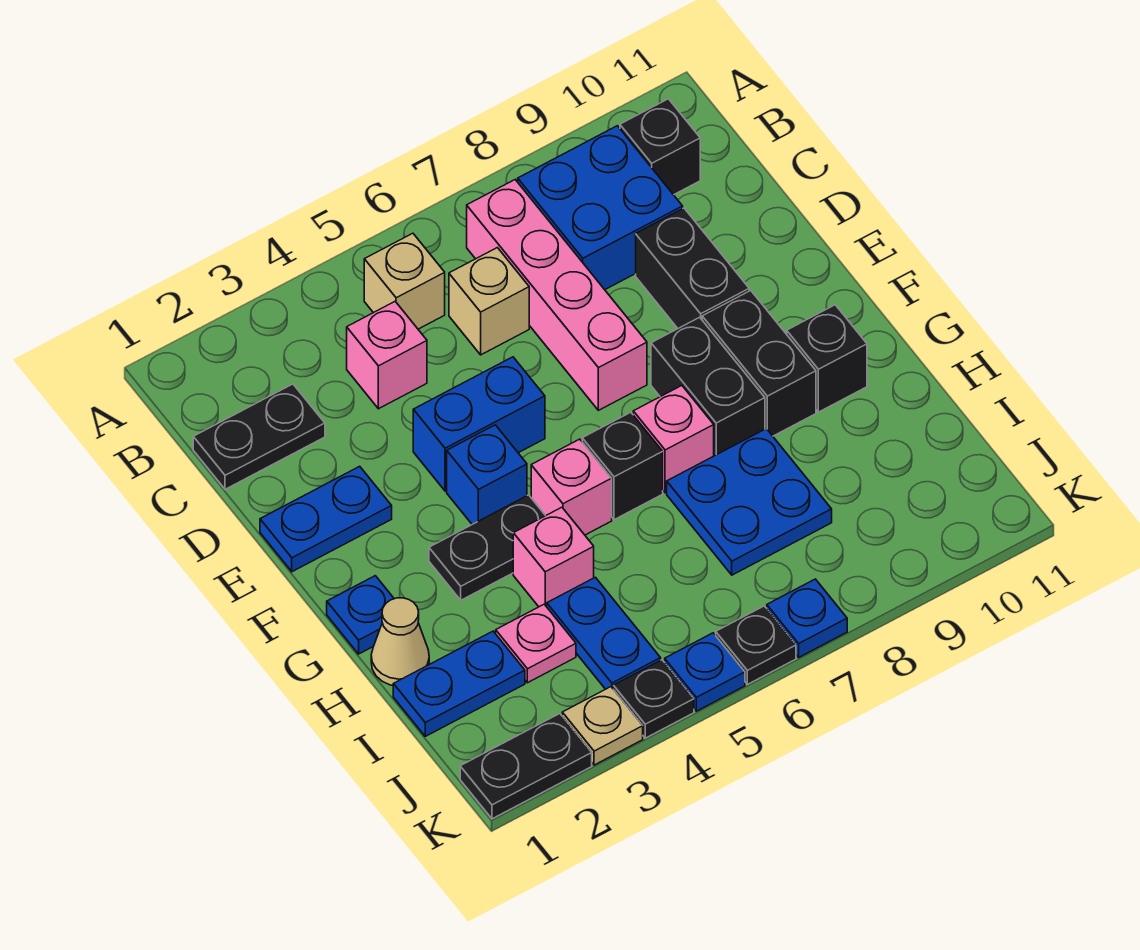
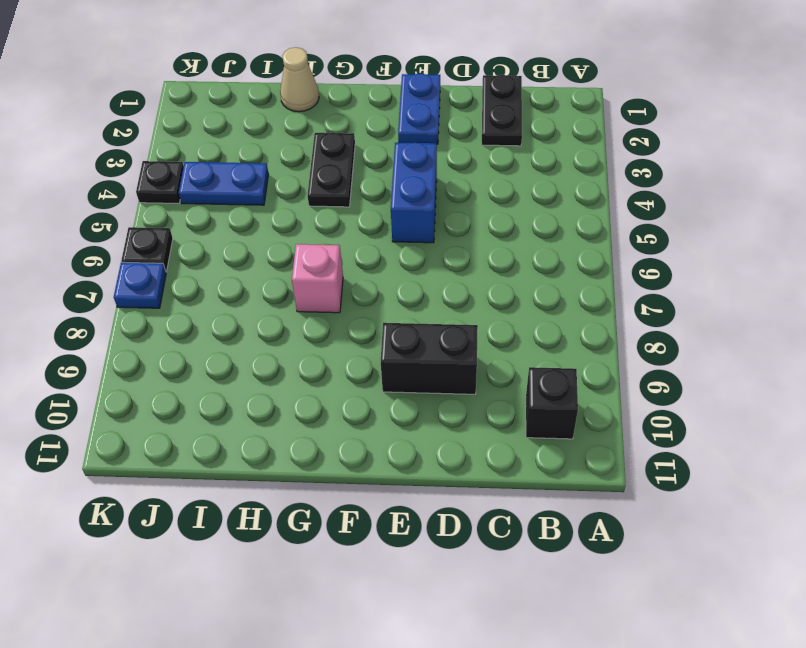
none -> tan 1x1 brick [364,233,445,329]
none -> pink 1x4 brick [467,180,647,410]
none -> blue 2x2 brick [518,126,683,290]
none -> pink 1x1 brick [347,302,427,409]

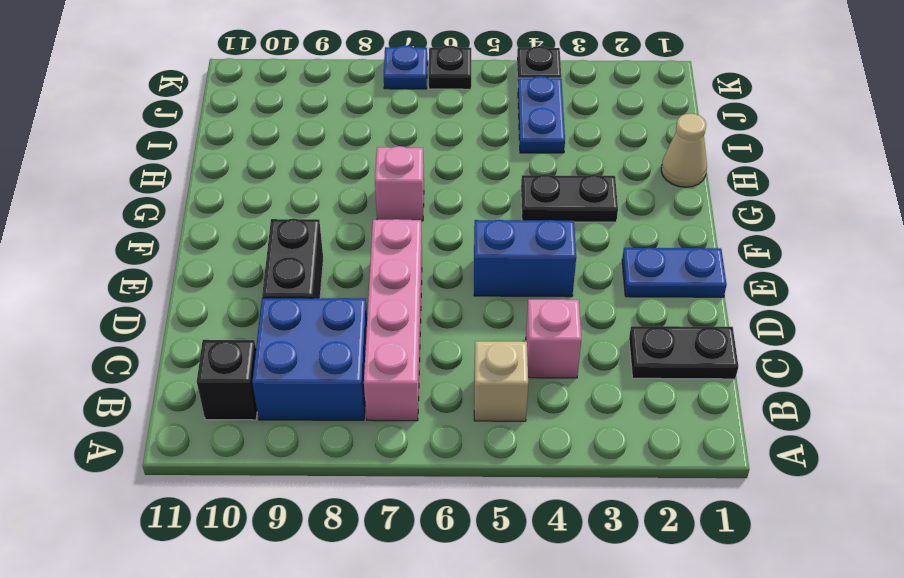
none -> tan 1x1 brick [449,248,529,355]
none -> blue 1x1 brick [447,425,527,524]
none -> black 1x2 brick [651,317,765,456]
none -> black 1x2 brick [702,291,816,436]

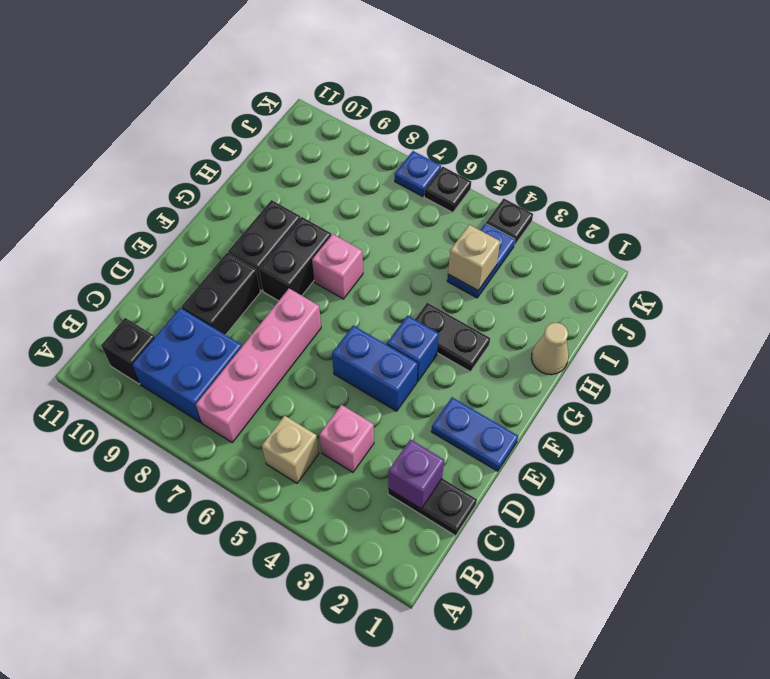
purple 1x1 brick [388,440,444,509] -> none
tan 1x1 brick [448,225,500,290] -> tan 1x1 brick moved to [449,248,529,355]
none -> blue 1x1 plate [327,576,394,654]
none -> pink 1x1 brick [531,439,612,535]
none -> black 1x1 brick [582,412,663,520]
none -> black 1x1 brick [787,305,867,412]

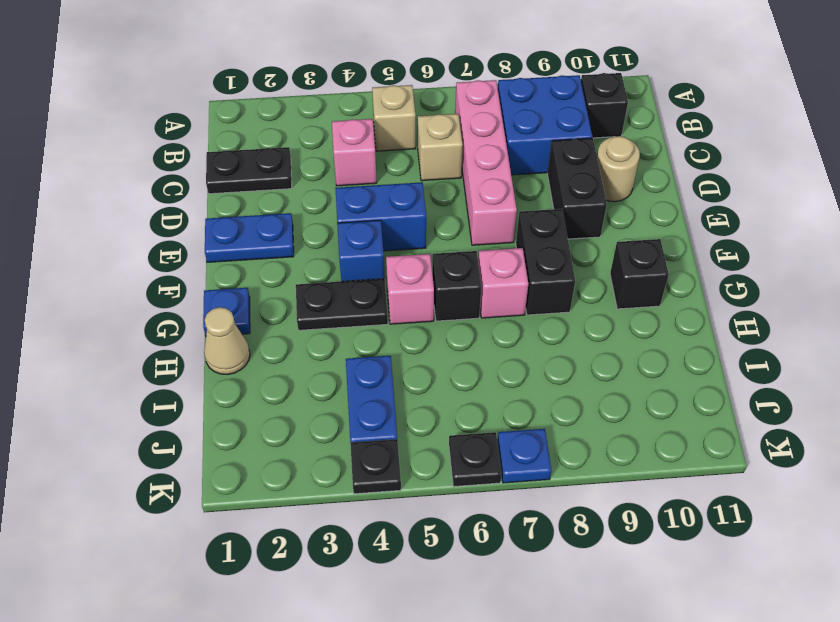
tan 1x1 round brick [597,136,640,202] -> none
none -> black 1x2 brick [702,291,816,436]
none -> pink 1x1 brick [513,507,594,607]
none -> blue 2x2 plate [667,429,832,575]
none -> blue 1x2 plate [393,631,525,736]

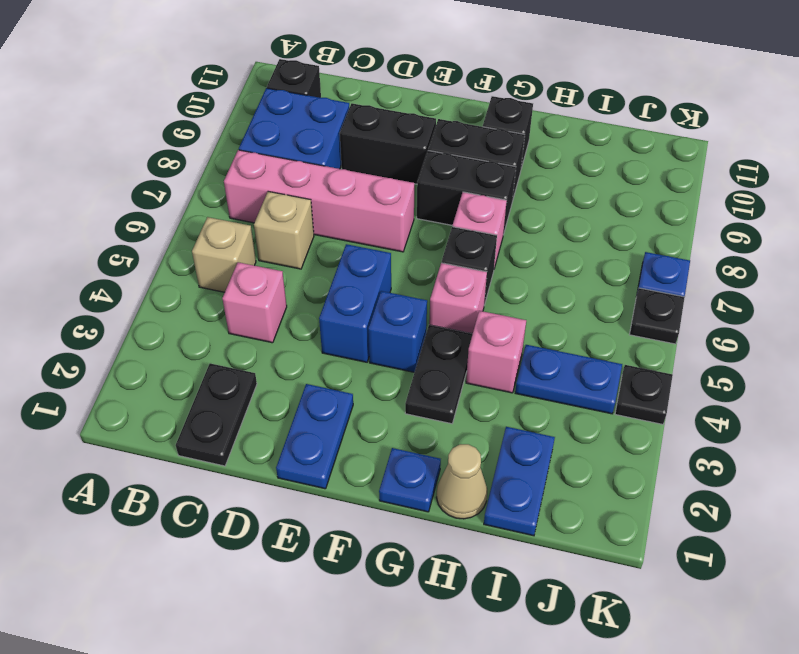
none -> blue 2x2 plate [667,429,832,575]
none -> pink 1x1 plate [496,604,576,683]
none -> black 1x2 plate [460,714,592,819]
none -> tan 1x1 plate [562,687,643,765]

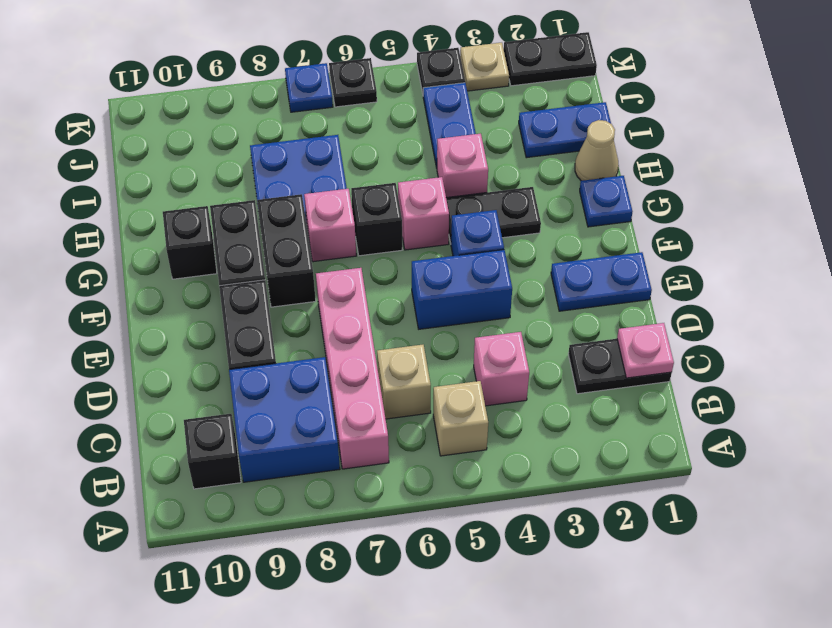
pink 1x1 plate [617,323,674,378] -> pink 1x1 plate moved to [496,604,576,683]
none -> blue 1x1 plate [665,633,745,711]

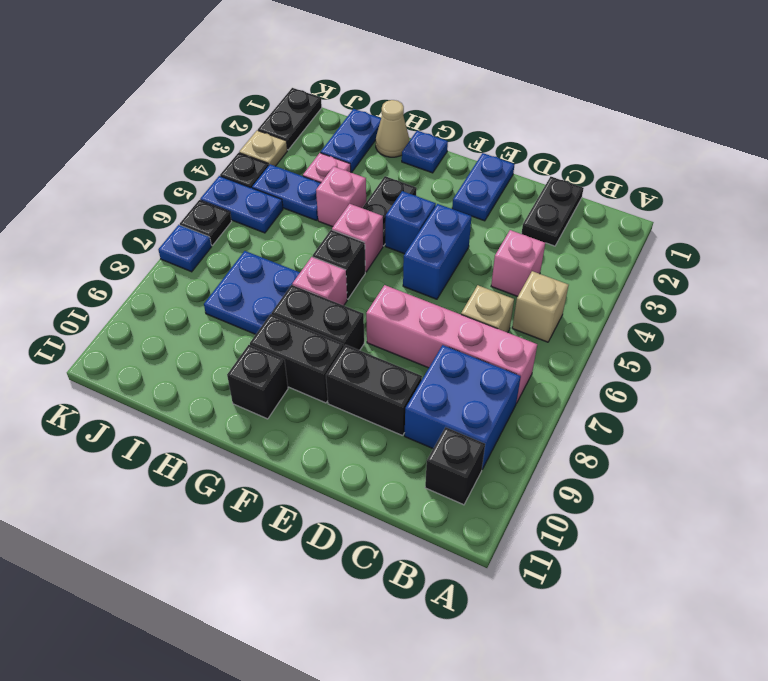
blue 1x2 plate [200,176,283,233] -> blue 1x1 plate [665,633,745,711]

